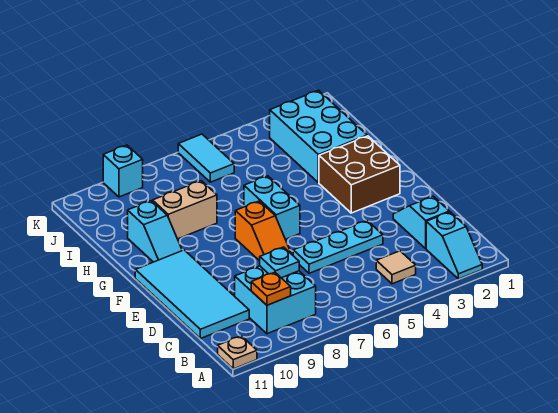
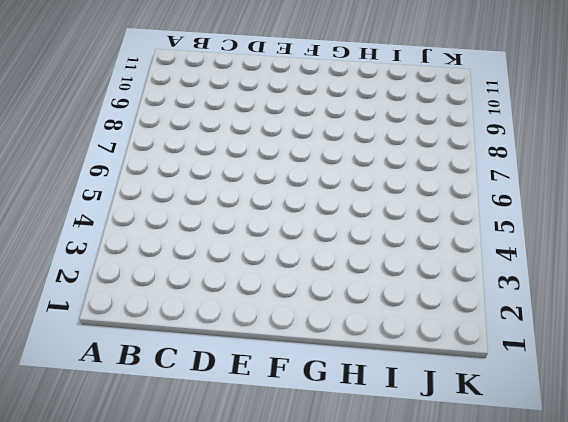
none -> cyan 1x2 slope [426,212,482,279]
none -> tan 1x1 plate [218,336,257,369]
none -> tan 1x1 tile [376,251,416,284]

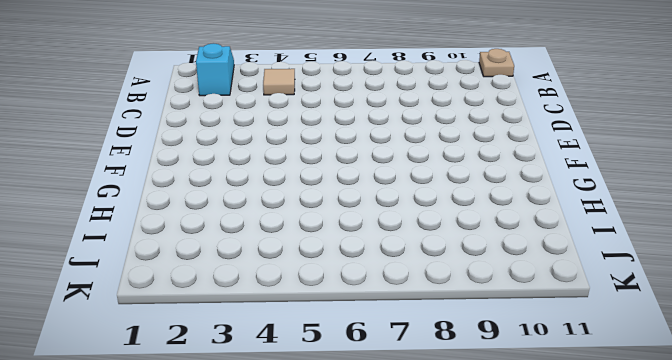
none -> cyan 2x2 brick [235,266,316,334]
none -> cyan 1x2 slope [393,196,449,248]
none -> cyan 2x4 tile [135,250,249,339]

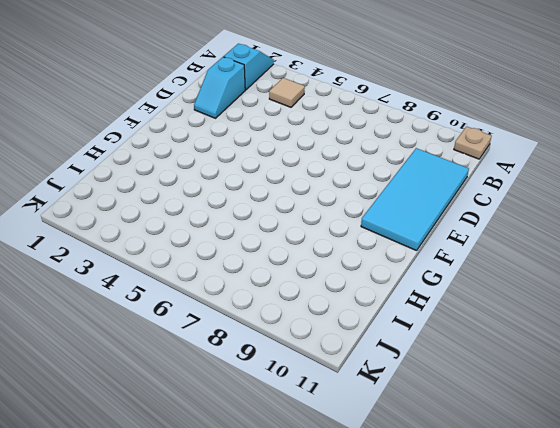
none -> cyan 2x2 brick [235,266,316,334]
none -> cyan 1x3 plate [293,221,383,273]
none -> orange 1x2 slope [235,201,291,261]

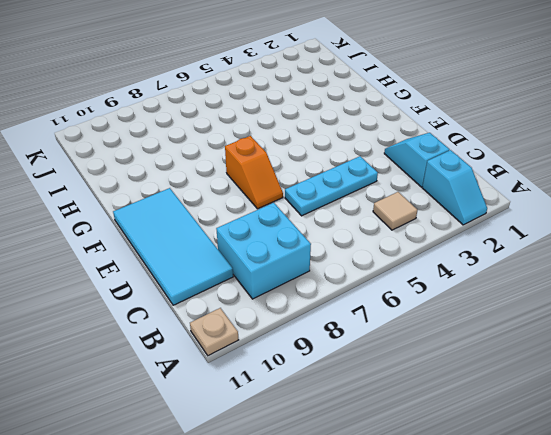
none -> brown 2x2 brick [319,136,400,213]
none -> cyan 1x2 brick [244,176,300,239]
none -> cyan 1x2 slope [128,201,182,262]

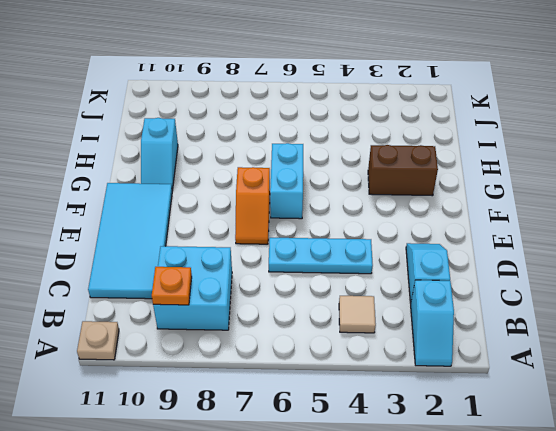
brown 1x2 brick [368,145,438,196] -> brown 2x2 brick [319,136,400,213]
none -> cyan 2x3 brick [270,90,367,183]
none -> tan 1x2 brick [153,181,217,239]
none -> cyan 1x2 tile [178,134,234,182]

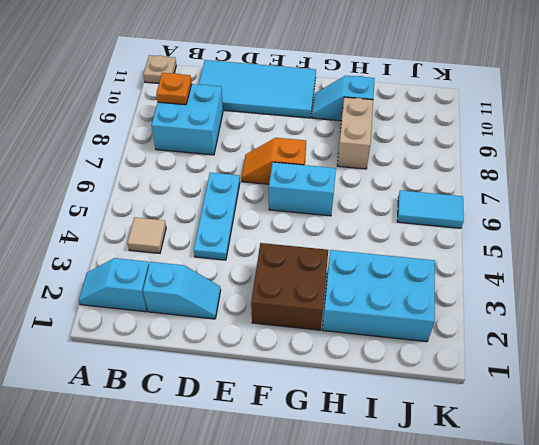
none -> cyan 1x1 brick [103,145,143,197]
none -> cyan 1x1 plate [260,247,299,278]

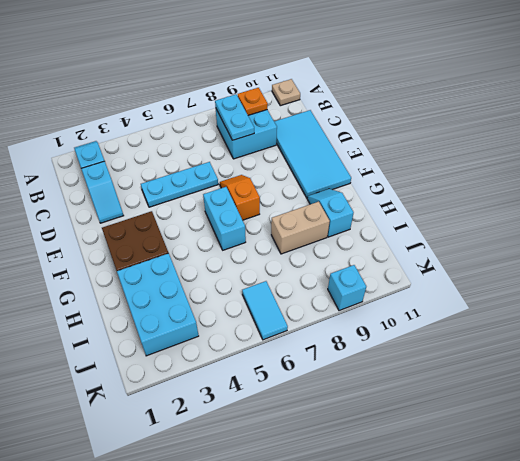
cyan 1x2 plate [215,94,254,140] -> cyan 1x1 plate [260,247,299,278]
none -> tan 1x1 tile [376,251,416,284]

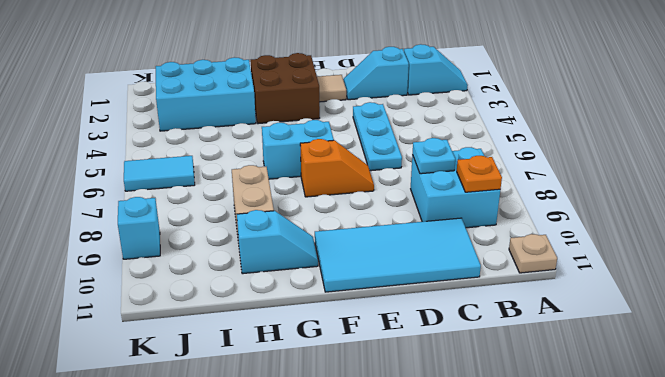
tan 1x1 tile [317,75,346,102] -> tan 1x1 tile moved to [376,251,416,284]

